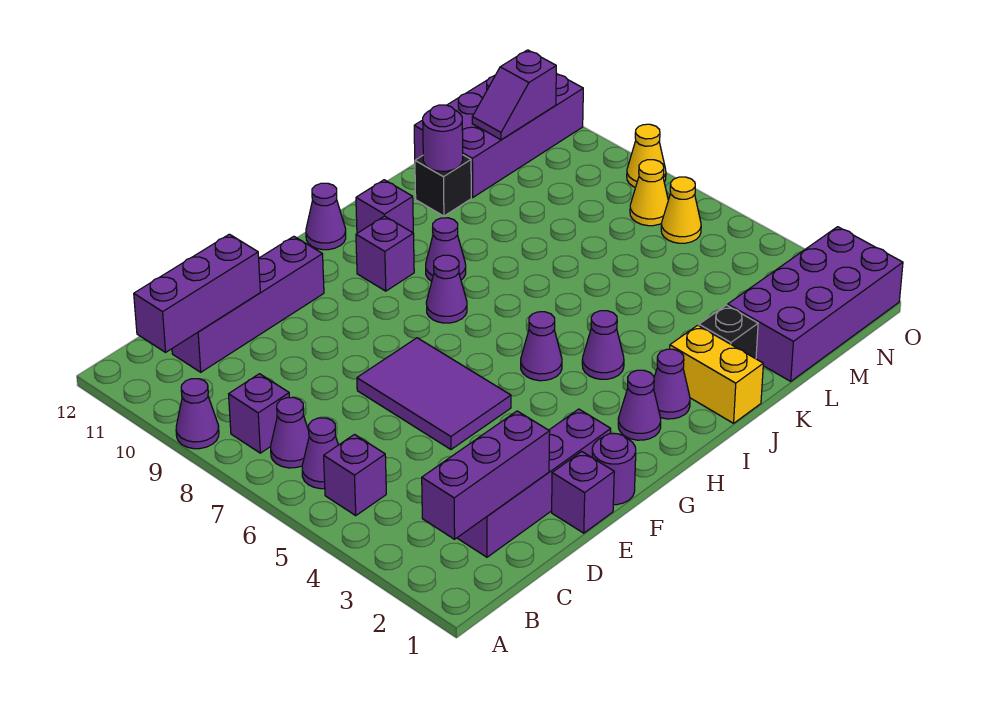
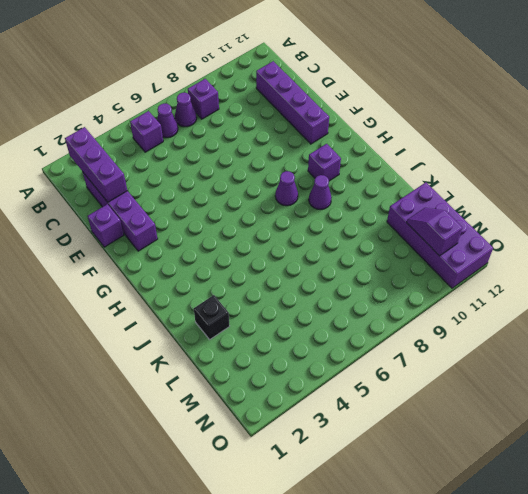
none -> purple 1x1 cone [176,379,219,449]
none -> purple 2x3 tile [357,338,511,449]
none -> purple 1x1 round brick [592,434,636,505]
none -> purple 1x1 cone [618,370,661,440]

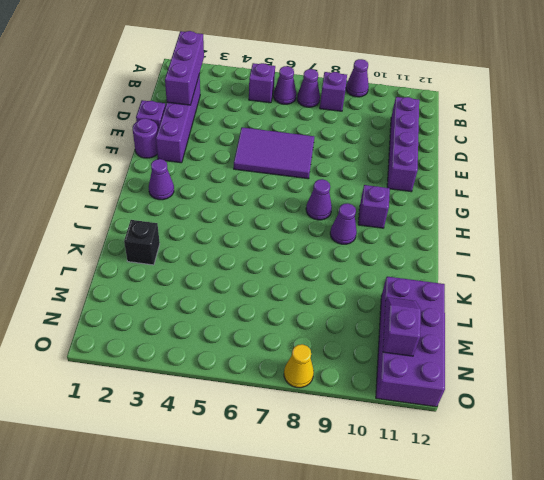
none -> purple 1x1 cone [521,312,562,381]
none -> purple 1x1 cone [306,183,346,250]
none -> purple 1x1 cone [654,349,690,419]
none -> purple 1x1 cone [582,311,624,379]

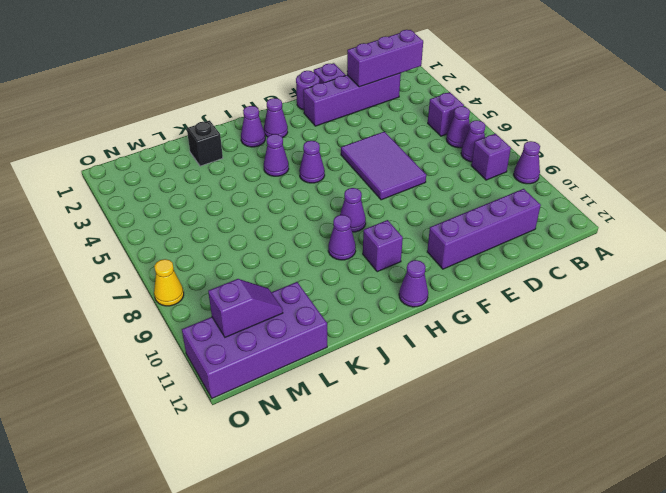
none -> purple 1x1 brick [356,180,413,233]
none -> yellow 1x2 brick [670,325,763,423]
none -> black 1x1 brick [415,155,471,216]
none -> purple 2x4 brick [728,227,903,381]

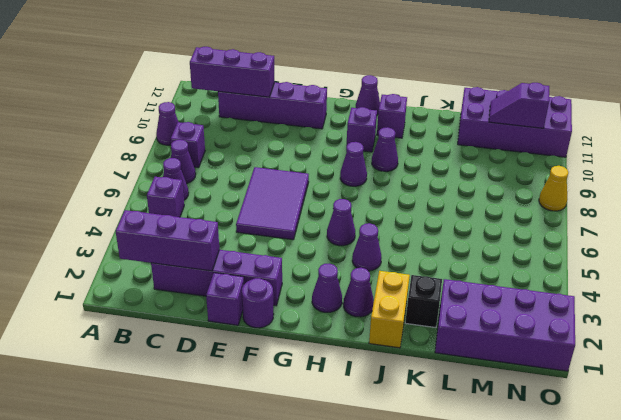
none -> black 1x1 brick [415,155,471,216]
none -> yellow 1x1 cone [661,177,701,243]
none -> yellow 1x1 cone [630,160,668,226]
none -> purple 1x1 round brick [423,105,463,171]

